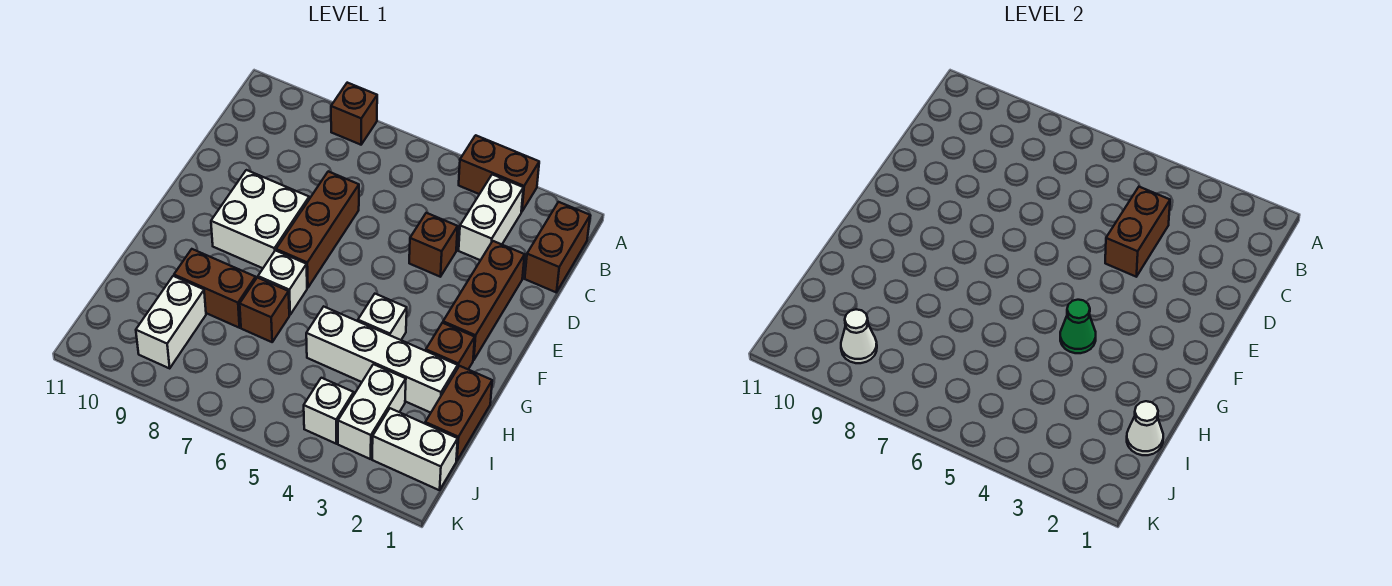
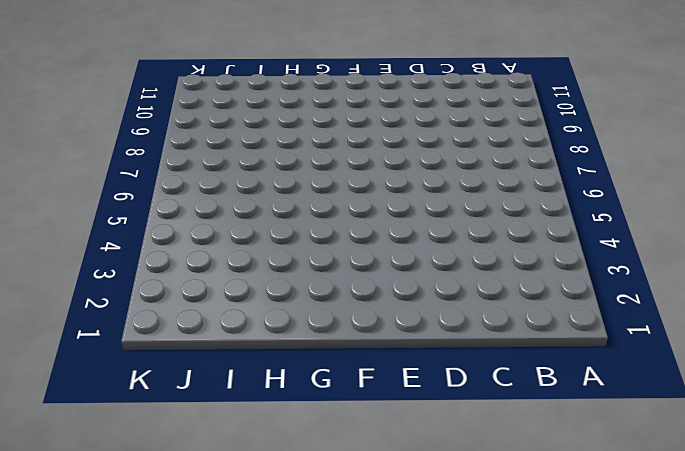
none -> brown 1x2 brick [459,135,539,212]
none -> brown 1x1 brick [331,83,377,145]
none -> brown 1x2 brick [525,202,590,292]

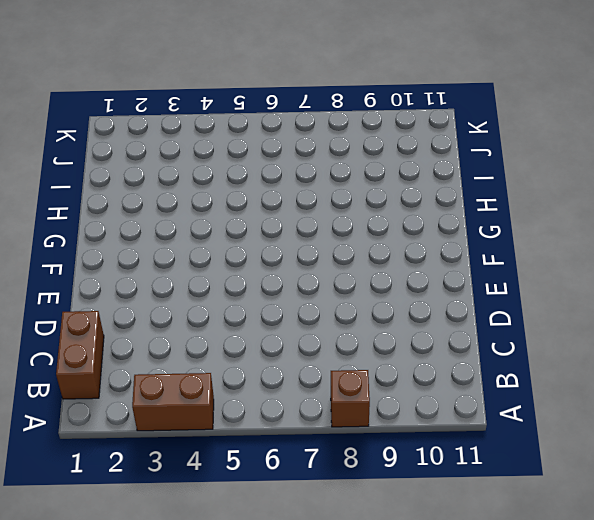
none -> white 1x2 brick [459,174,523,260]
none -> brown 1x3 brick [443,241,525,360]
none -> brown 1x1 brick [409,213,458,277]

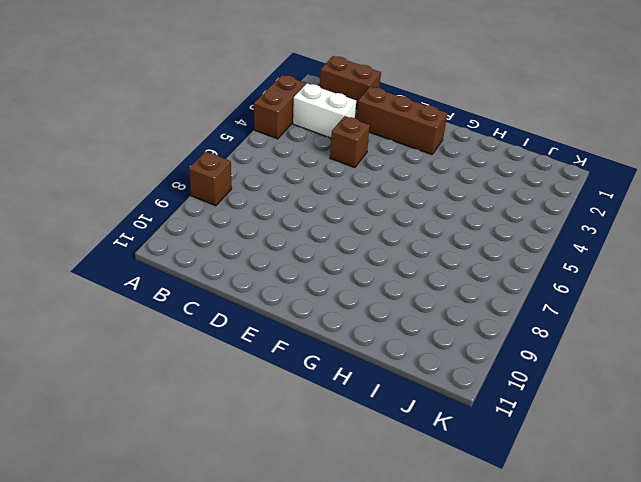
none -> brown 1x3 brick [276,171,359,288]
none -> white 2x2 brick [211,170,309,268]
none -> brown 1x1 brick [426,323,475,369]

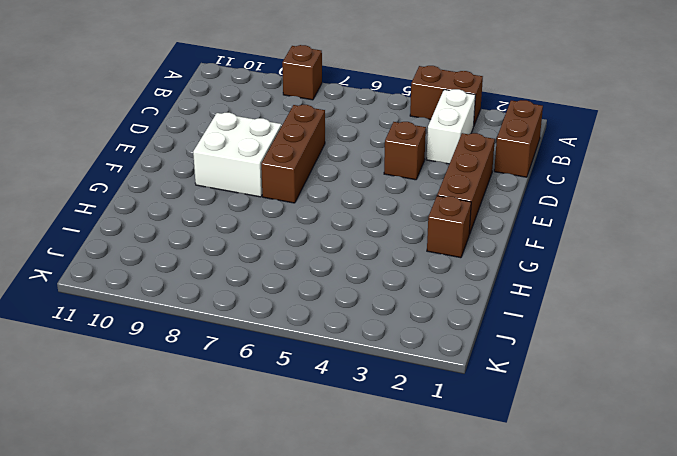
none -> white 1x1 brick [358,294,407,340]
none -> white 1x1 brick [258,250,307,315]
none -> brown 1x2 brick [425,366,492,461]

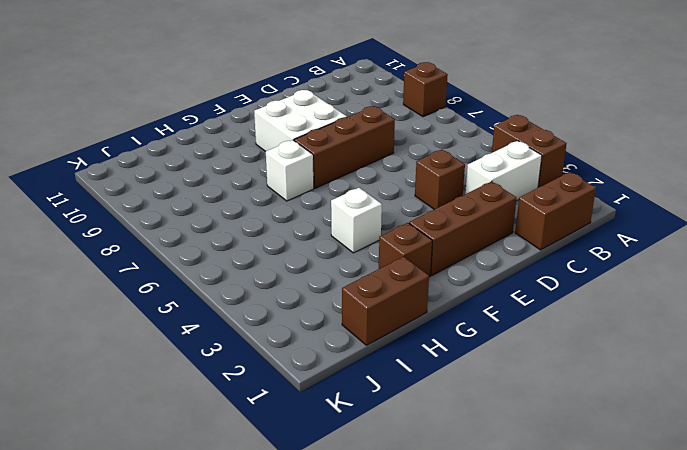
none -> white 1x4 brick [306,307,458,413]
none -> brown 1x1 brick [240,278,289,342]
none -> brown 1x2 brick [174,249,256,328]

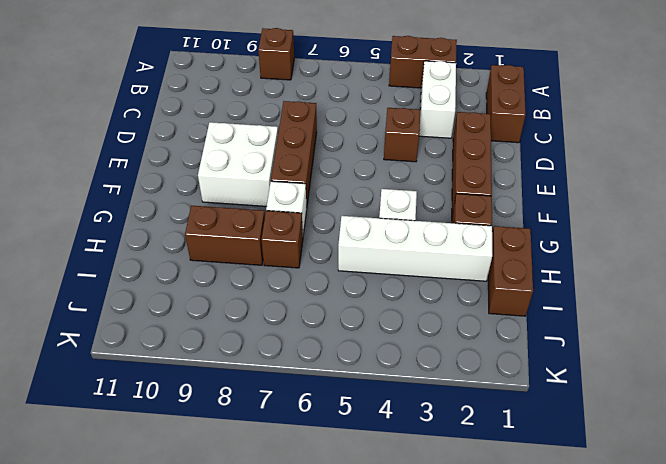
none -> white 1x2 brick [338,364,406,459]
none -> white 1x2 brick [136,276,206,368]
none -> white 1x2 brick [372,408,458,490]

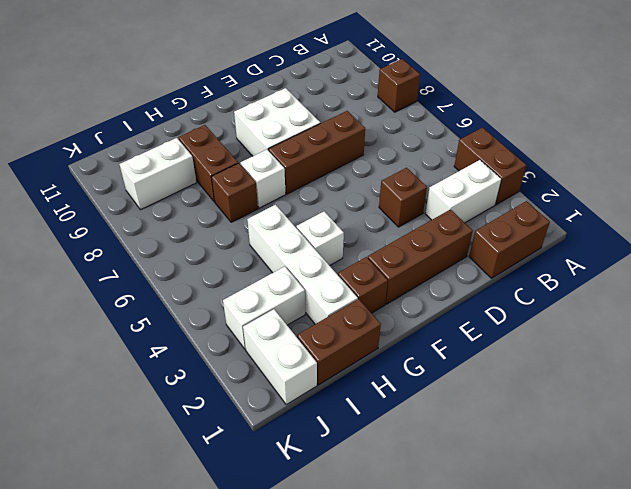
none -> white 1x1 brick [304,378,354,444]
none -> brown 1x2 brick [1105,187,1170,277]
none -> green 1x1 cone [1060,300,1096,353]

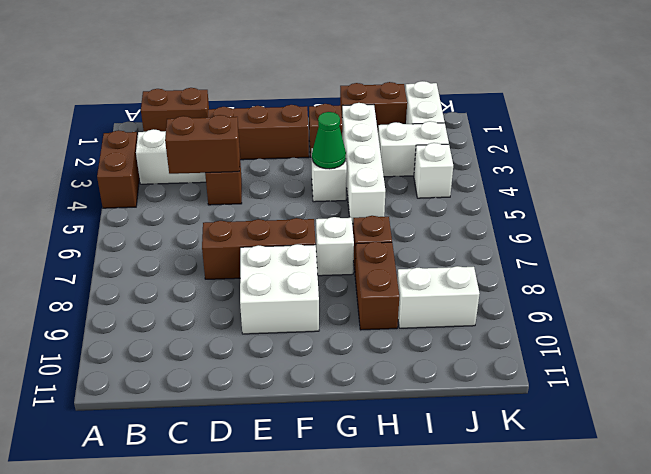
none -> brown 1x1 brick [331,83,377,145]
none -> white 1x1 cone [1127,401,1163,455]
none -> white 1x1 cone [841,309,877,363]

